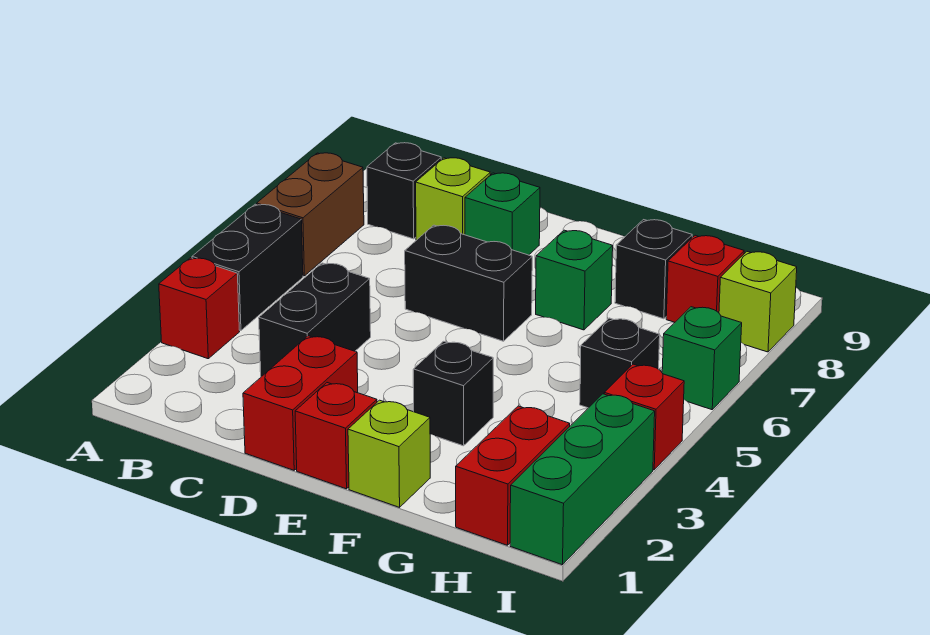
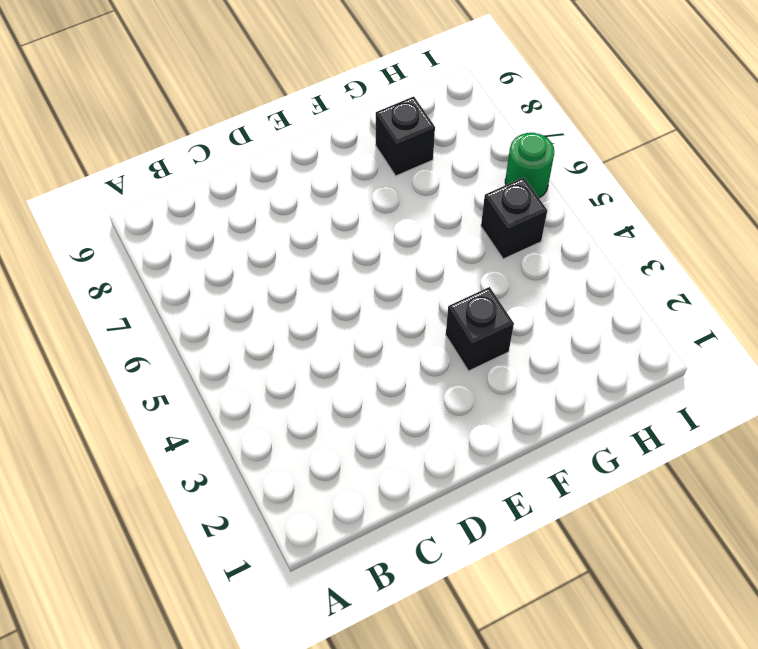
green 1x1 round brick [505,133,554,198] -> green 1x1 brick [662,307,742,410]
none -> red 1x1 brick [159,258,239,359]
none -> black 1x2 brick [192,204,303,331]
none -> brown 1x2 brick [257,153,364,276]

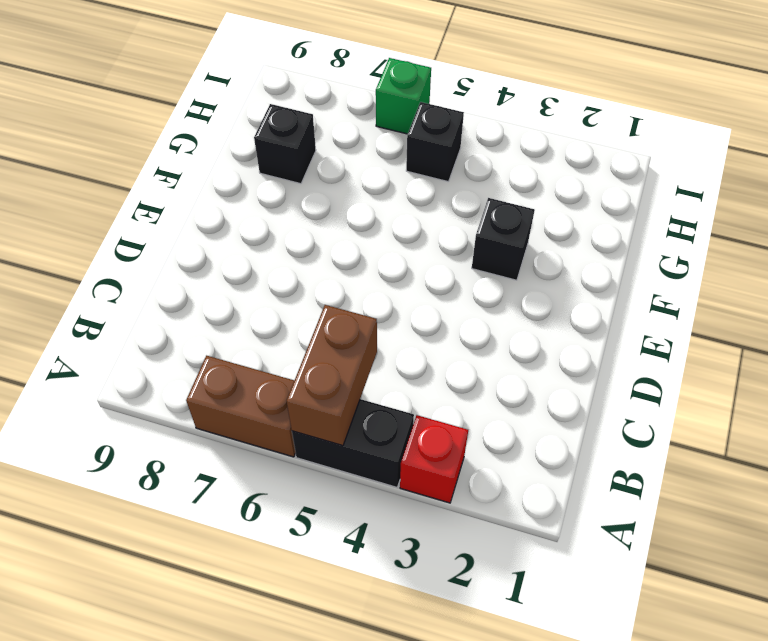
brown 1x2 brick [287,305,377,446] -> none
none -> black 1x1 brick [367,143,441,239]
none -> black 1x2 brick [259,263,371,377]
none -> lime 1x1 brick [416,158,490,240]

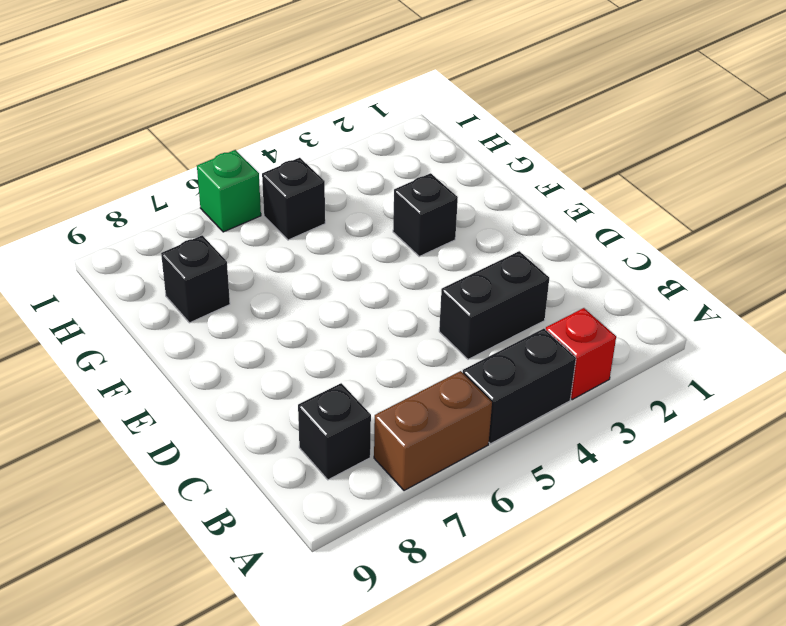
none -> lime 1x1 brick [416,158,490,240]
none -> red 1x2 brick [243,336,358,470]
none -> black 1x2 brick [405,225,532,341]

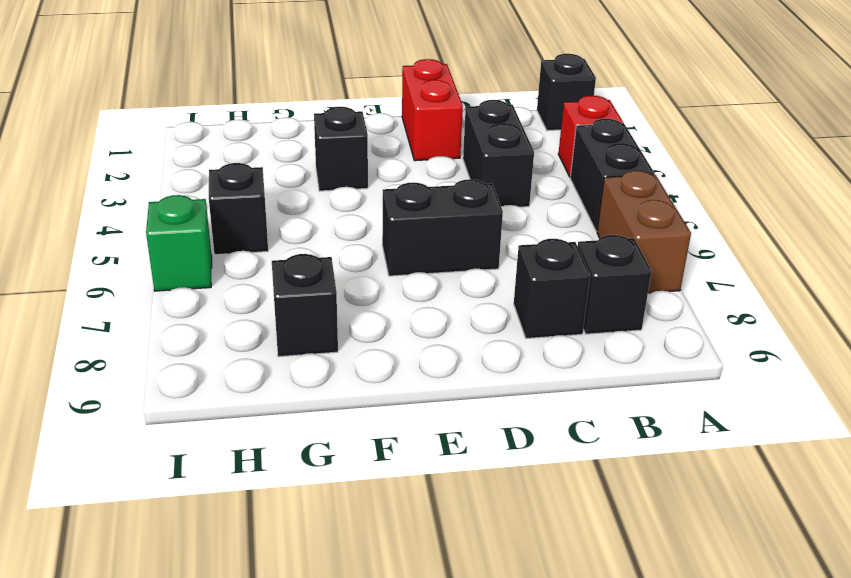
black 1x1 brick [537,54,596,131] -> none
black 1x1 brick [514,239,590,339] -> lime 1x1 brick [416,158,490,240]
none -> green 1x1 brick [465,173,540,255]
none -> red 1x1 brick [295,383,377,489]
none -> lime 1x1 brick [348,400,430,507]

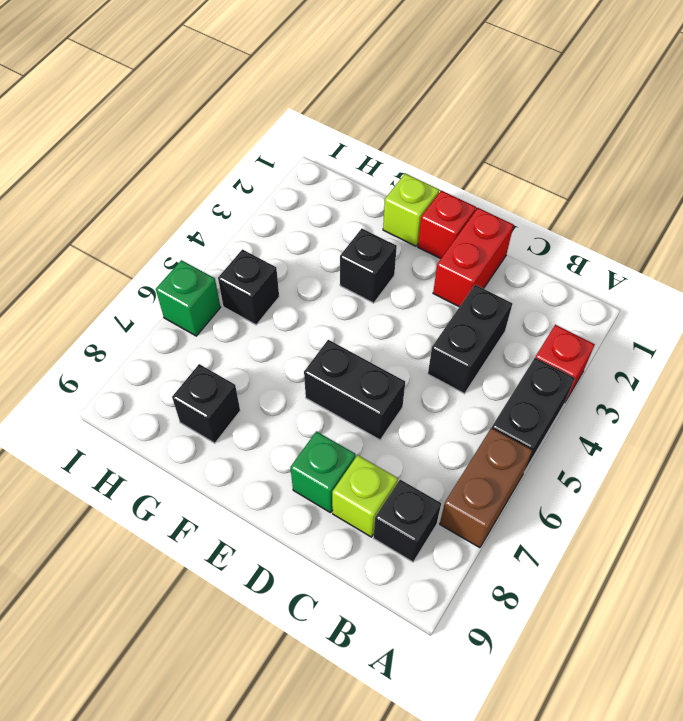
none -> green 1x1 brick [536,230,613,330]
none -> red 1x2 brick [456,406,570,545]
none -> red 1x1 brick [666,235,744,322]

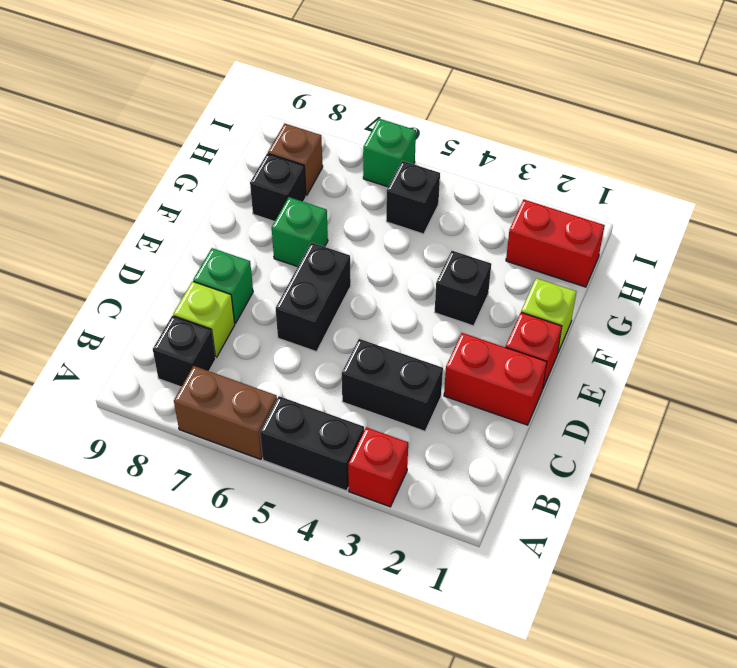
brown 1x1 brick [268,124,323,196] -> red 1x1 brick [666,235,744,322]
none -> green 1x3 brick [510,394,655,565]
none -> red 1x1 brick [604,364,684,470]
none -> lime 1x1 brick [719,252,797,352]

